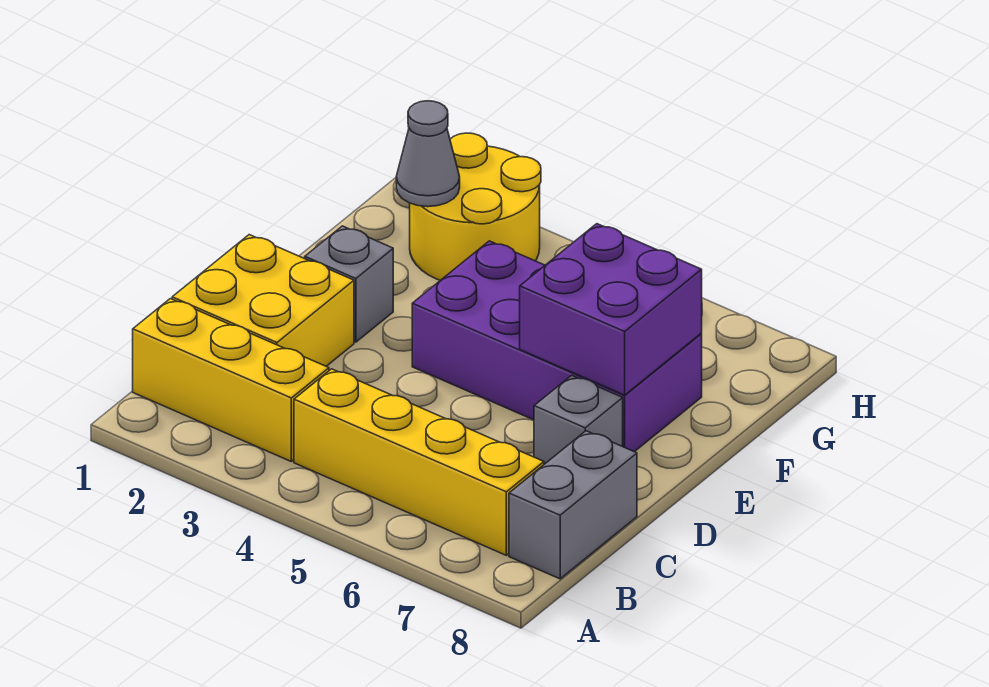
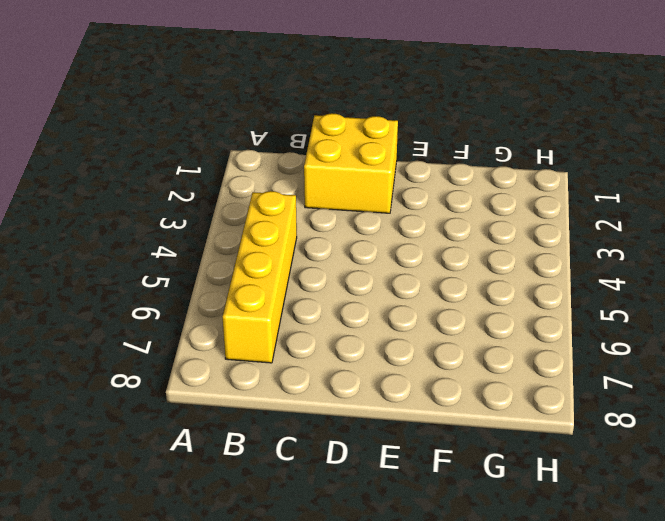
none -> yellow 1x3 brick [133,299,329,461]
none -> grey 1x2 brick [509,431,637,579]

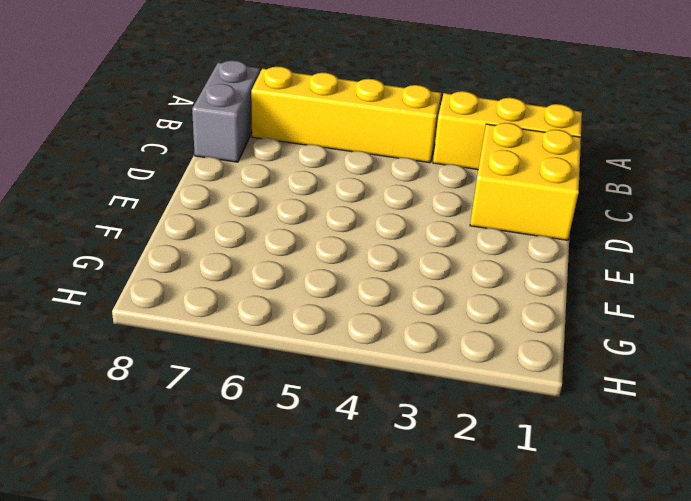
none -> grey 1x1 brick [534,375,623,464]
none -> grey 1x1 brick [305,226,393,342]

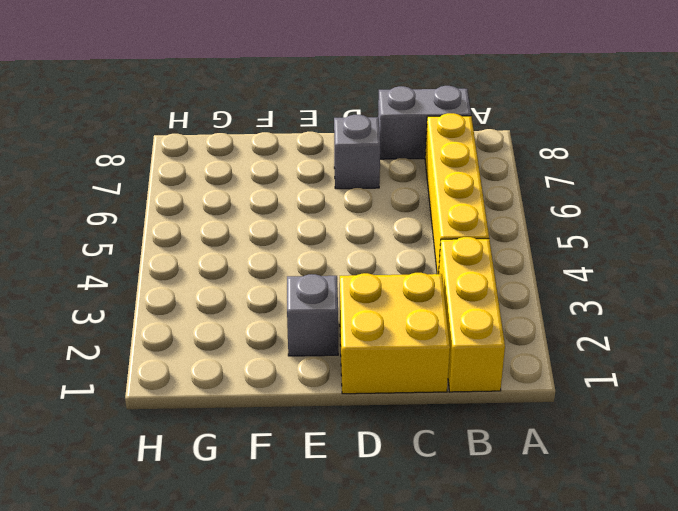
none -> purple 2x4 brick [412,241,702,452]
none -> yellow 2x2 round brick [410,133,541,280]

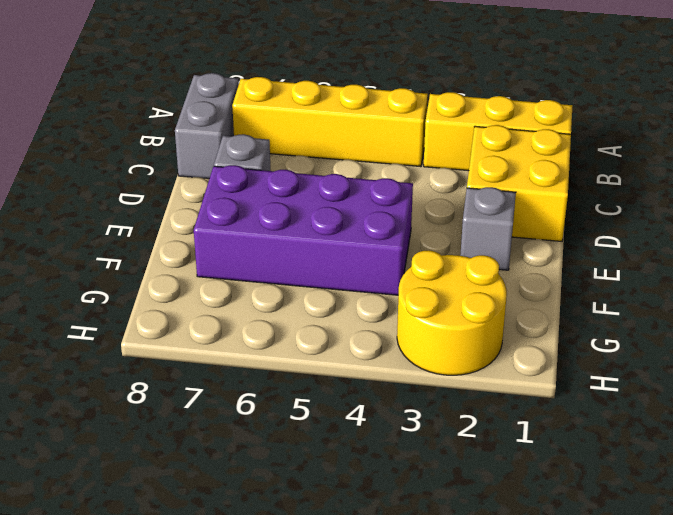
none -> purple 2x2 brick [520,224,702,395]
none -> grey 1x1 cone [396,101,460,207]

